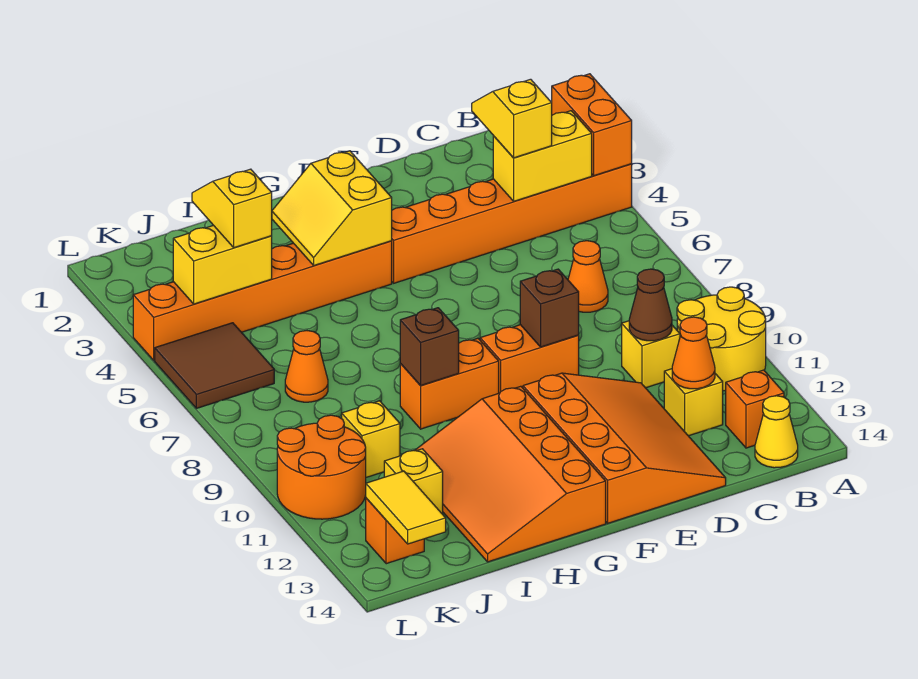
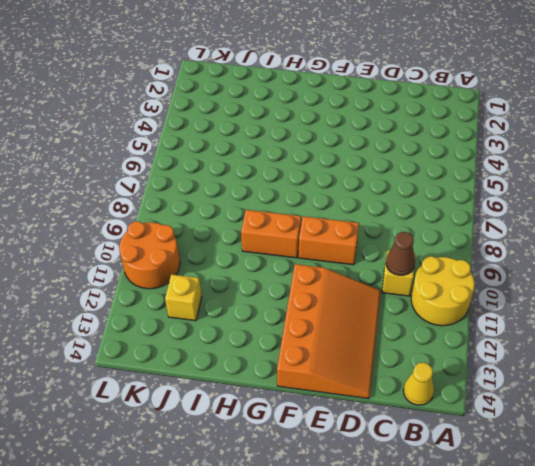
none -> orange 1x6 brick [392,164,632,283]
none -> orange 1x1 brick [726,370,784,448]
none -> orange 1x1 cone [568,241,608,312]

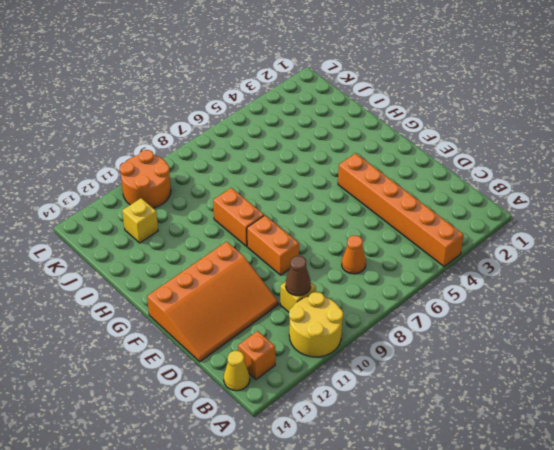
none -> yellow 1x1 brick [664,369,723,436]
none -> orange 1x6 brick [133,241,392,360]
none -> orange 3x4 slope [415,386,606,562]

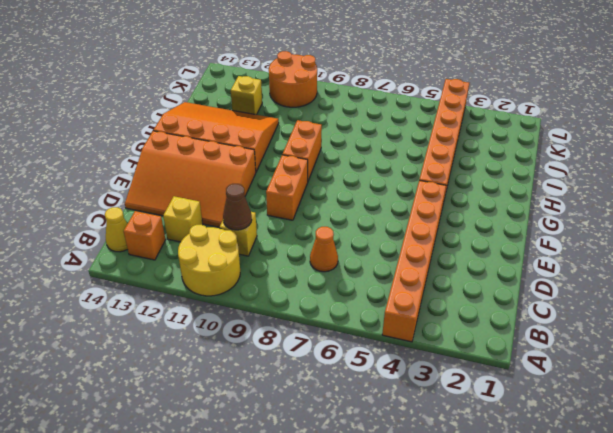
none -> orange 1x1 cone [285,331,328,402]
none -> yellow 1x1 brick [342,401,400,477]
none -> brown 2x2 tile [155,323,274,408]

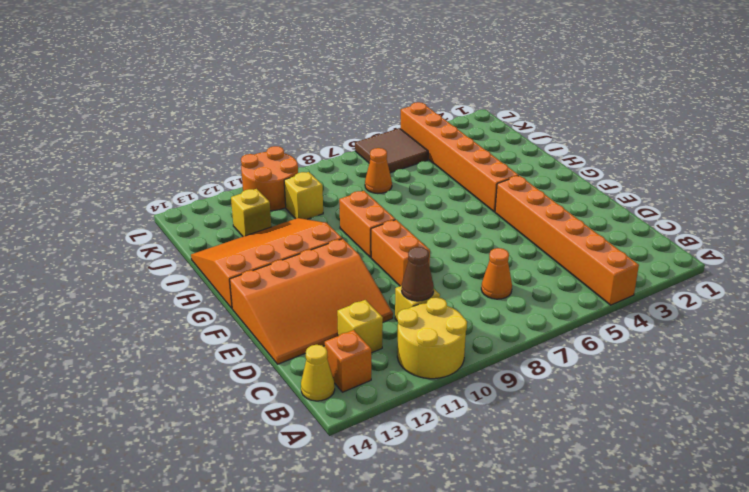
none -> orange 1x1 brick [366,498,424,564]
none -> orange 1x2 brick [551,74,632,176]
none -> yellow 1x2 brick [493,111,592,201]

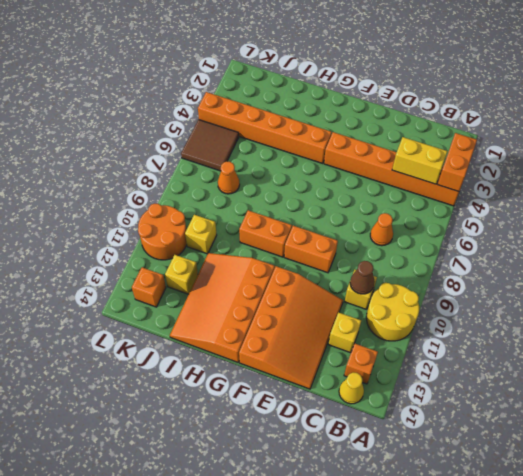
none -> orange 1x1 cone [672,317,715,389]
none -> brown 1x1 brick [520,269,579,347]
none -> yellow 2x2 slope [272,151,392,265]

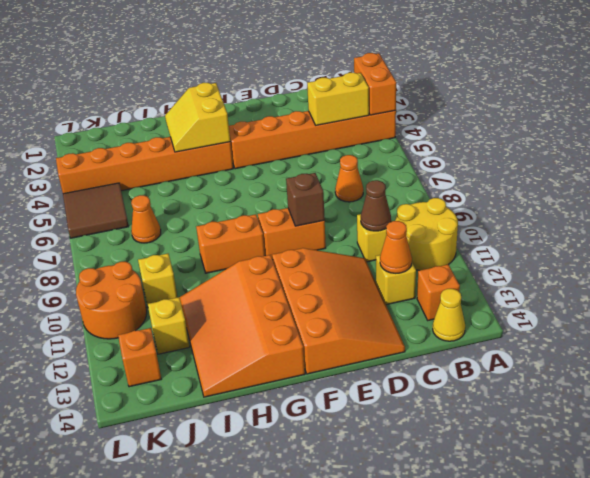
none -> brown 1x1 brick [400,308,459,386]
none -> yellow 1x2 brick [173,225,272,304]
none -> yellow 1x2 tile [366,471,446,544]

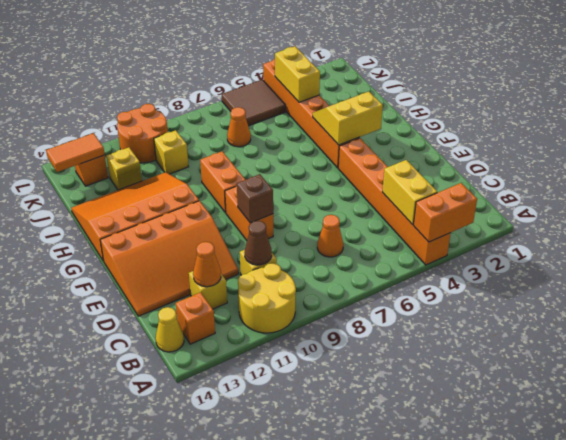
orange 1x2 tile [46,133,105,172] -> yellow 1x2 tile [366,471,446,544]
none -> brown 1x1 brick [400,308,459,386]
none -> yellow 1x2 slope [472,79,552,158]
none -> yellow 1x2 slope [192,169,272,248]

